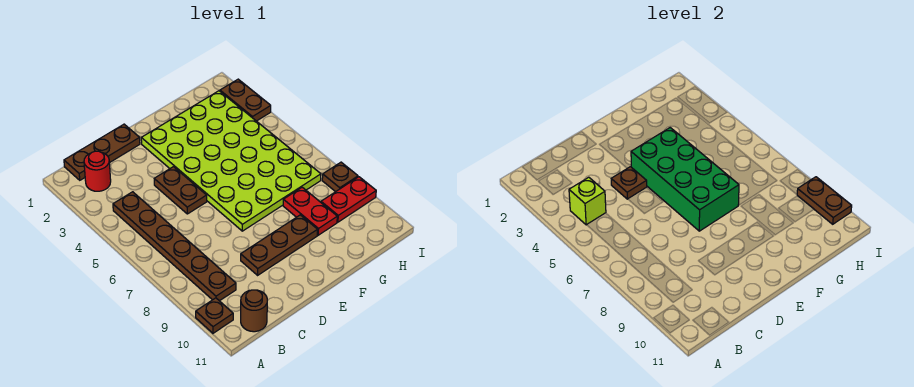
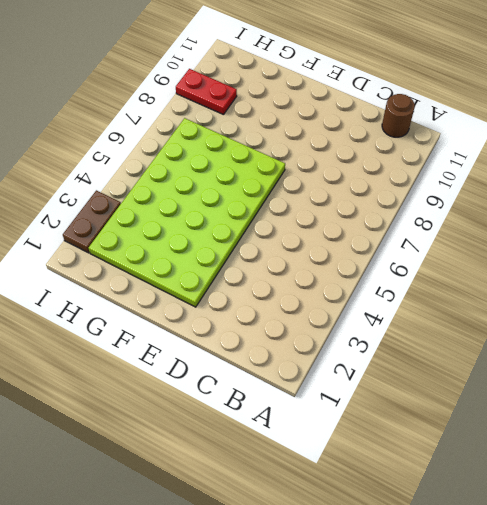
none -> brown 1x1 plate [196,298,233,333]
none -> brown 1x3 plate [64,124,140,180]
none -> red 1x1 round brick [84,151,111,191]

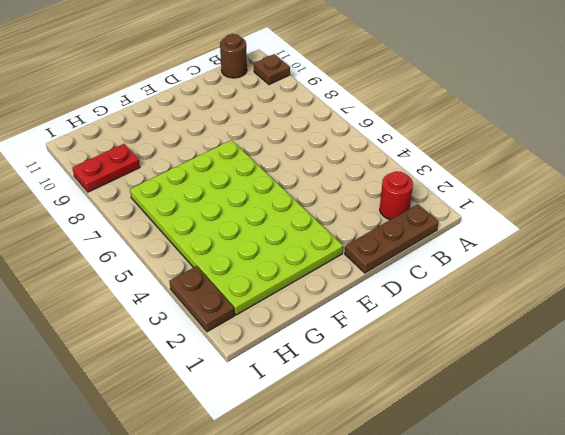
none -> brown 1x6 plate [113,192,236,301]
none -> brown 1x2 plate [154,167,207,214]
none -> brown 1x3 plate [241,215,318,275]

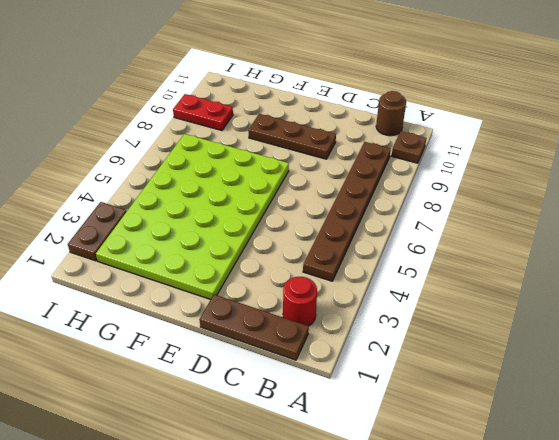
none -> brown 1x2 plate [154,167,207,214]
none -> red 1x2 plate [283,187,337,235]
none -> brown 1x1 plate [322,162,358,192]

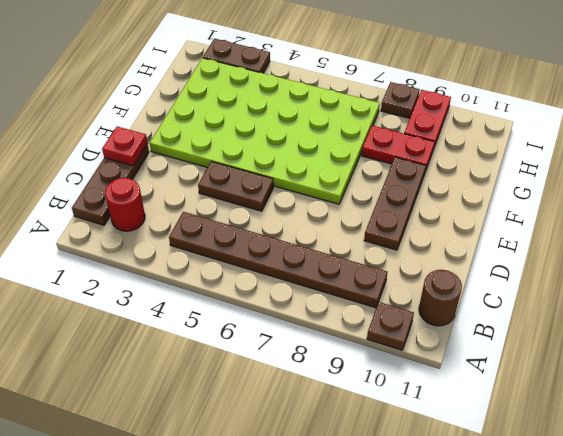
red 1x1 plate [102,126,147,166] -> none
none -> lime 1x1 brick [569,177,606,225]
none -> brown 1x1 plate [611,167,647,199]
none -> green 2x4 brick [631,128,739,231]

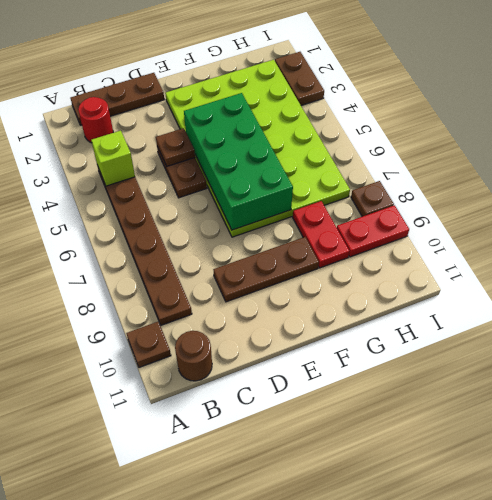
none -> brown 1x2 plate [797,177,852,224]

